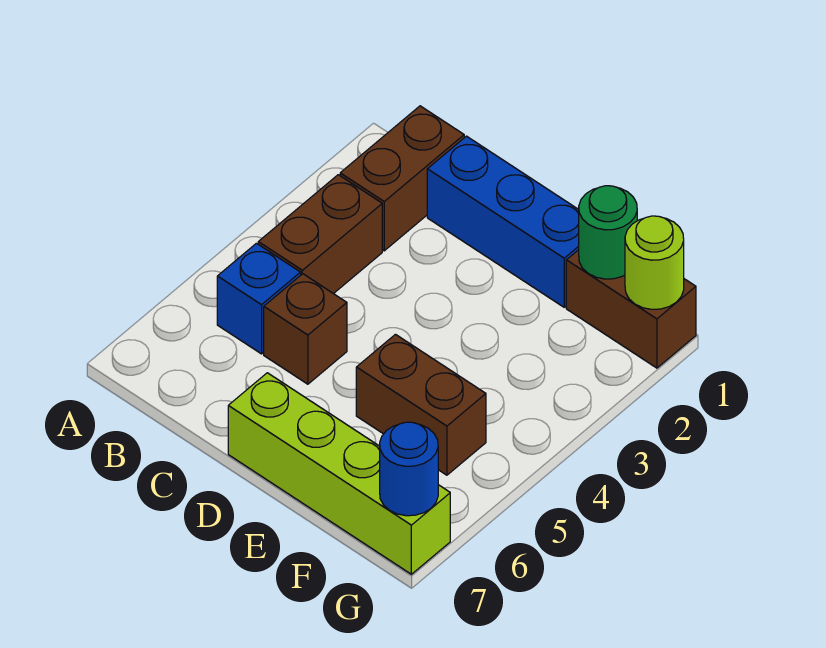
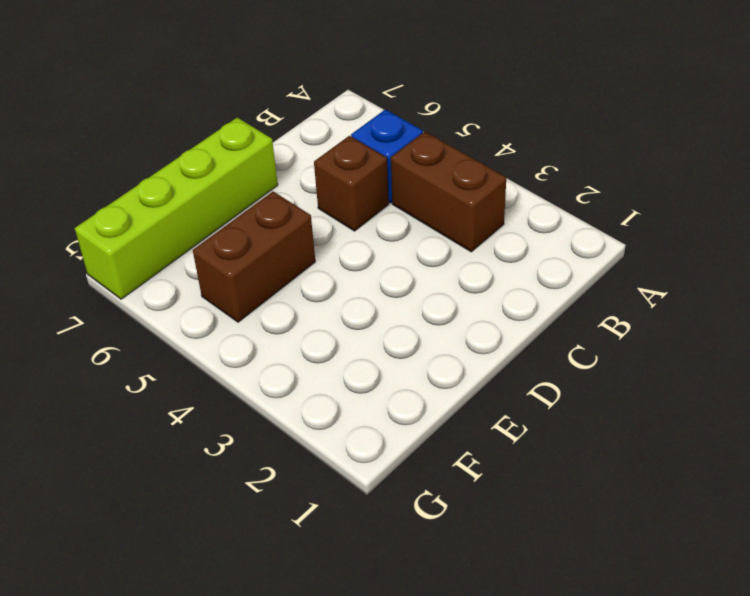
none -> brown 1x2 brick [340,106,464,251]
none -> blue 1x3 brick [427,136,579,307]

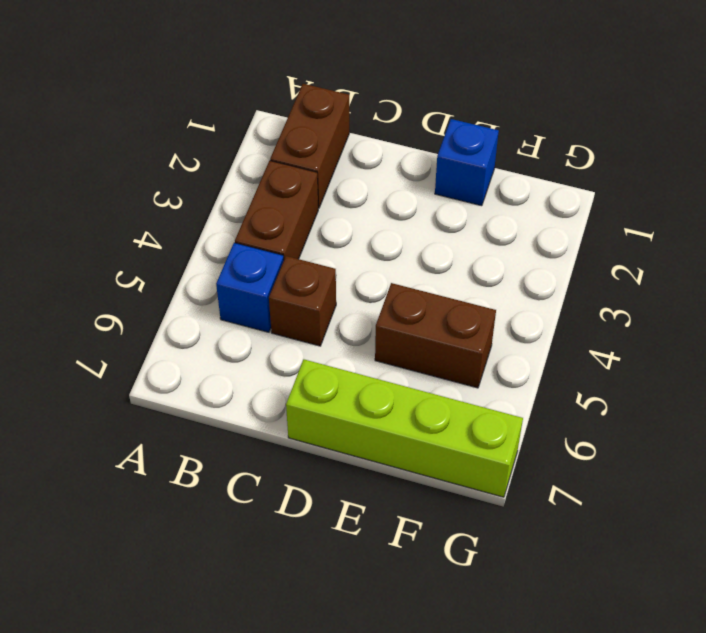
blue 1x1 brick [435,119,499,206] -> blue 1x3 brick [427,136,579,307]
none -> brown 1x2 brick [566,250,696,368]
none -> green 1x1 round brick [579,186,637,279]

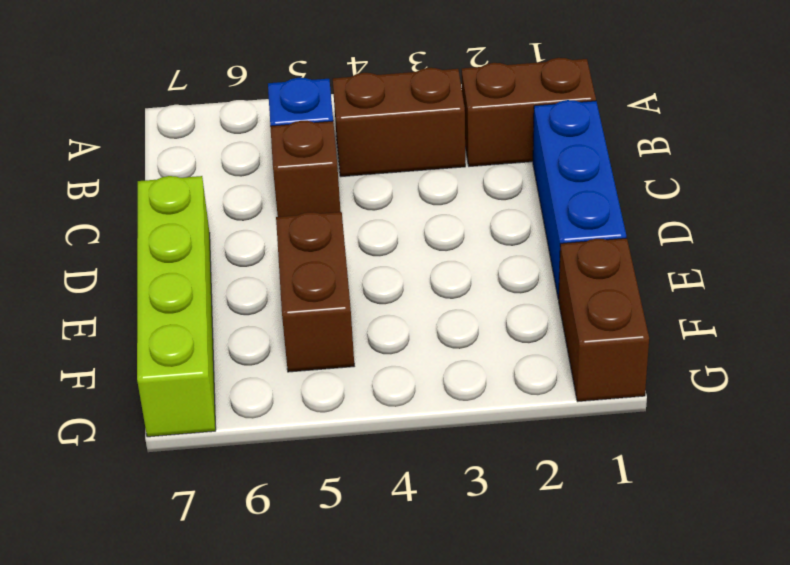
none -> green 1x1 round brick [579,186,637,279]
none -> lime 1x1 round brick [625,216,684,309]

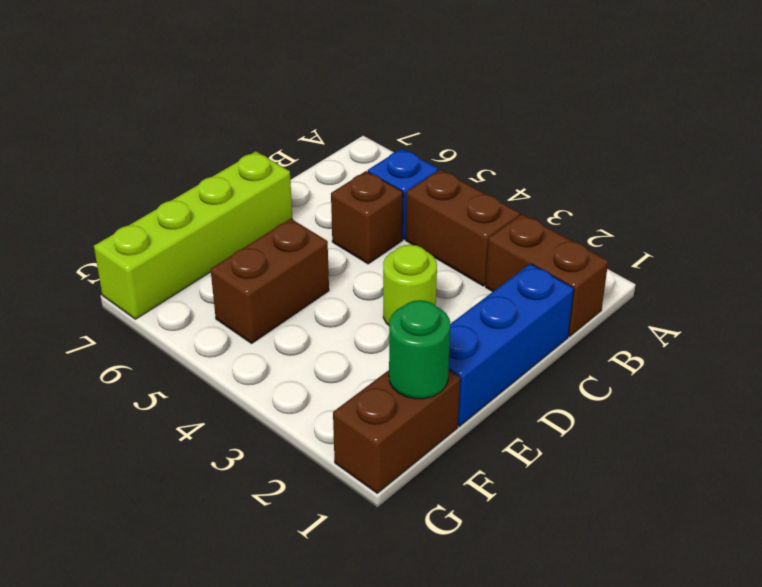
lime 1x1 round brick [383,245,437,325] -> lime 1x1 round brick moved to [625,216,684,309]
none -> blue 1x1 round brick [380,422,438,516]

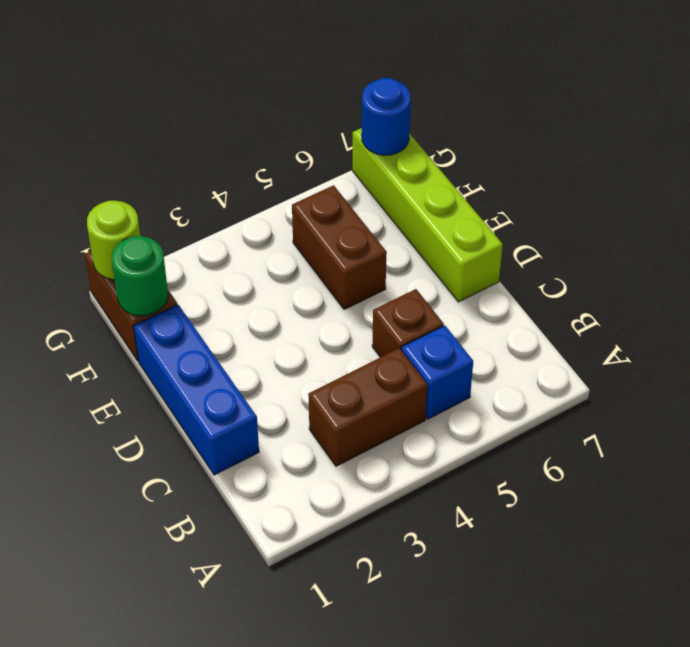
none -> brown 1x2 brick [340,106,464,251]

